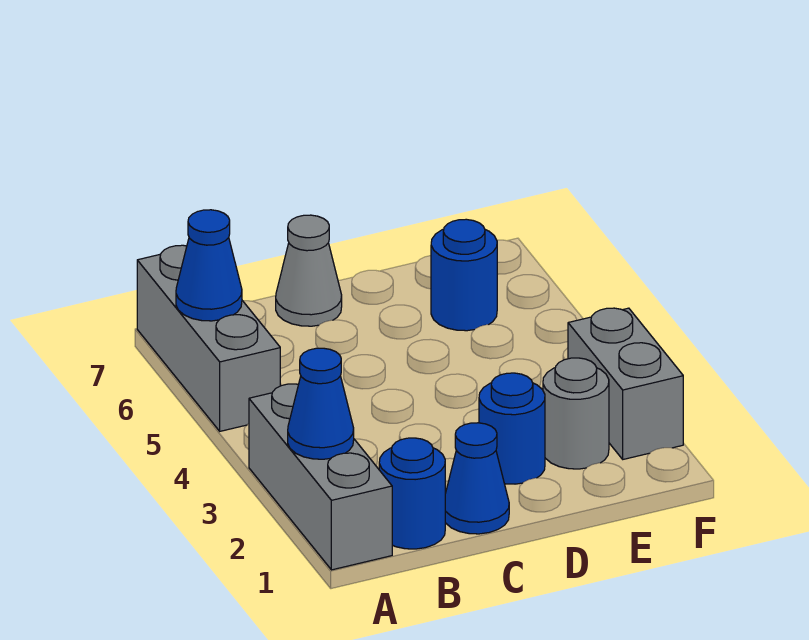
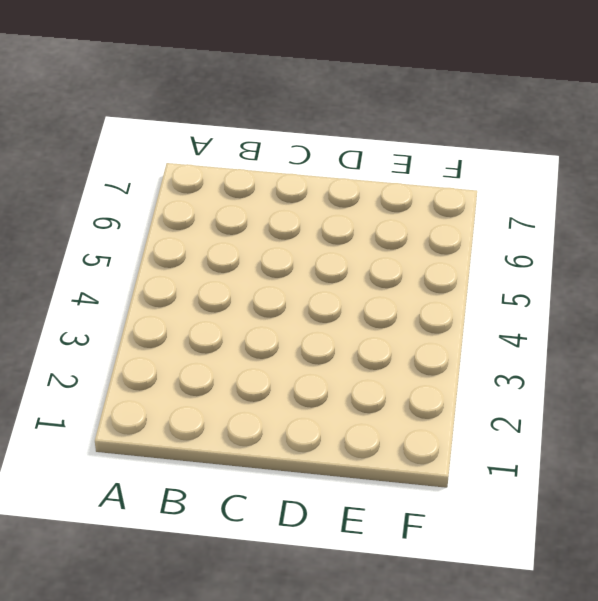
none -> grey 1x3 brick [249,384,392,570]
none -> grey 1x3 brick [137,245,280,431]

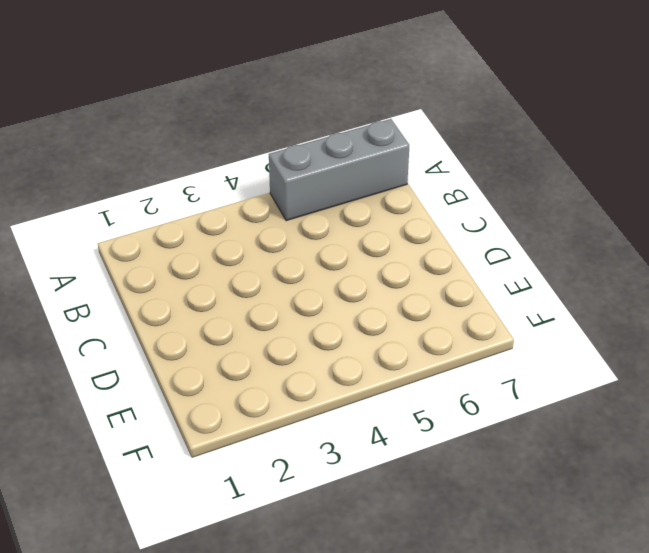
none -> grey 1x3 brick [249,384,392,570]
none -> blue 1x1 round brick [379,438,445,549]

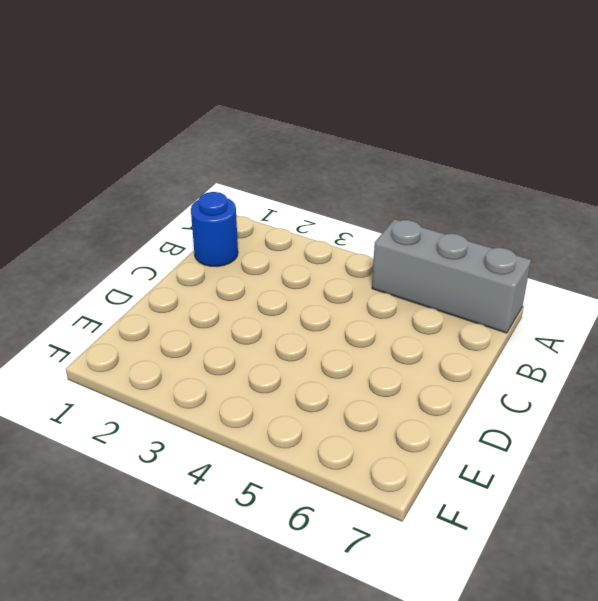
none -> grey 1x3 brick [249,384,392,570]
none -> blue 1x1 cone [445,423,509,534]

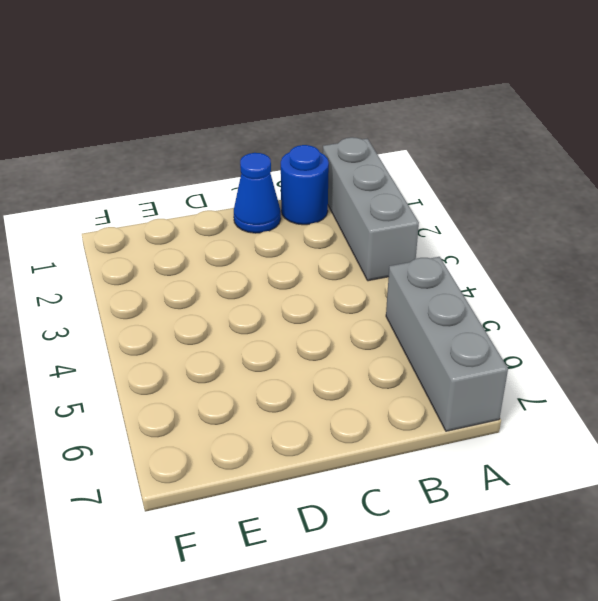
none -> grey 1x1 cone [276,215,342,326]
none -> blue 1x1 round brick [479,373,545,484]

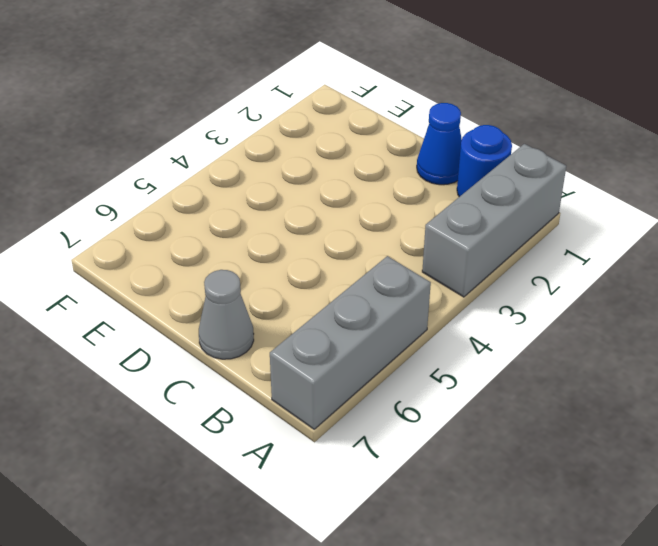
none -> blue 1x1 round brick [479,373,545,484]
none -> grey 1x1 round brick [543,358,609,469]

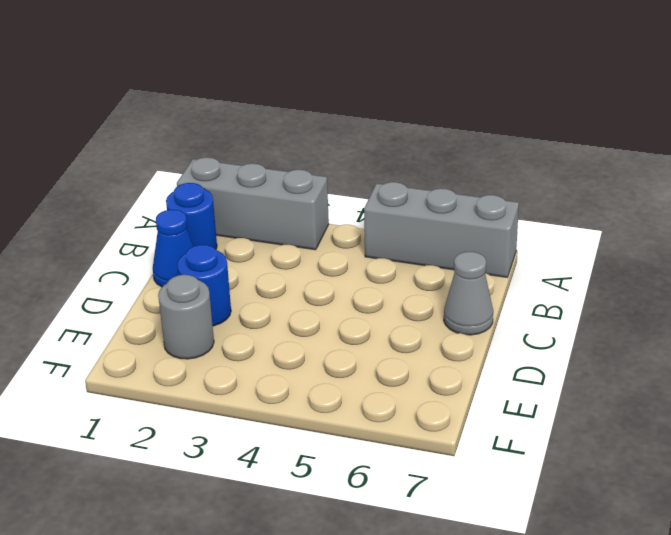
none -> blue 1x1 round brick [431,219,497,331]
none -> grey 1x2 brick [568,308,683,459]

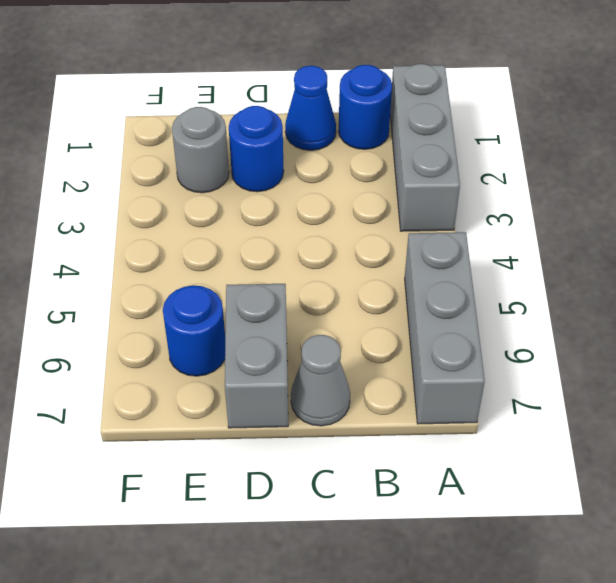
grey 1x2 brick [225,284,288,428] -> grey 1x2 brick moved to [568,308,683,459]
none -> blue 1x1 cone [288,348,354,459]
none -> blue 1x1 cone [176,210,242,321]

